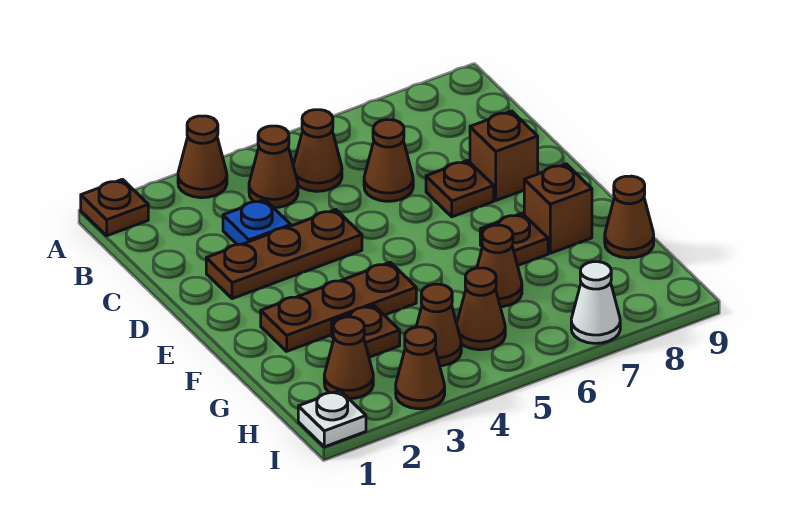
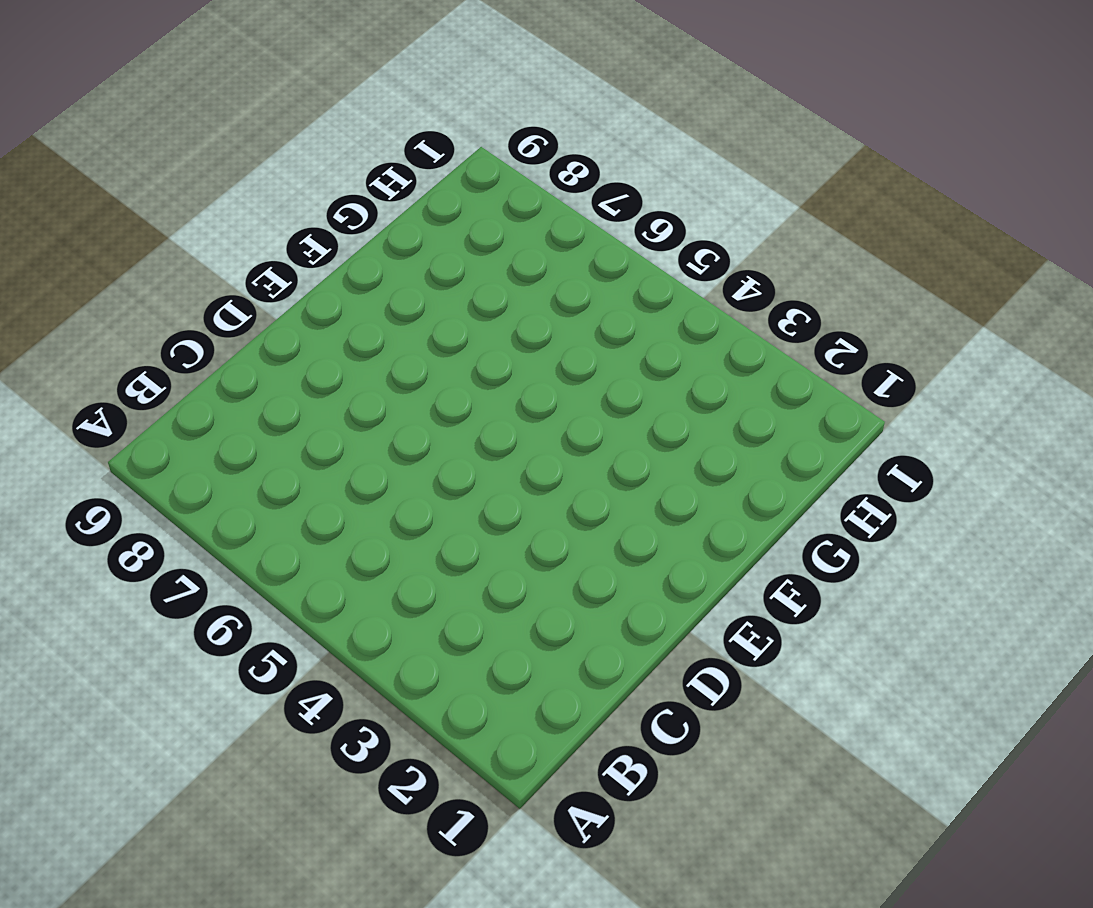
none -> brown 1x1 plate [81,179,148,236]
none -> brown 1x1 cone [178,116,227,198]
none -> brown 1x1 cone [249,126,298,208]

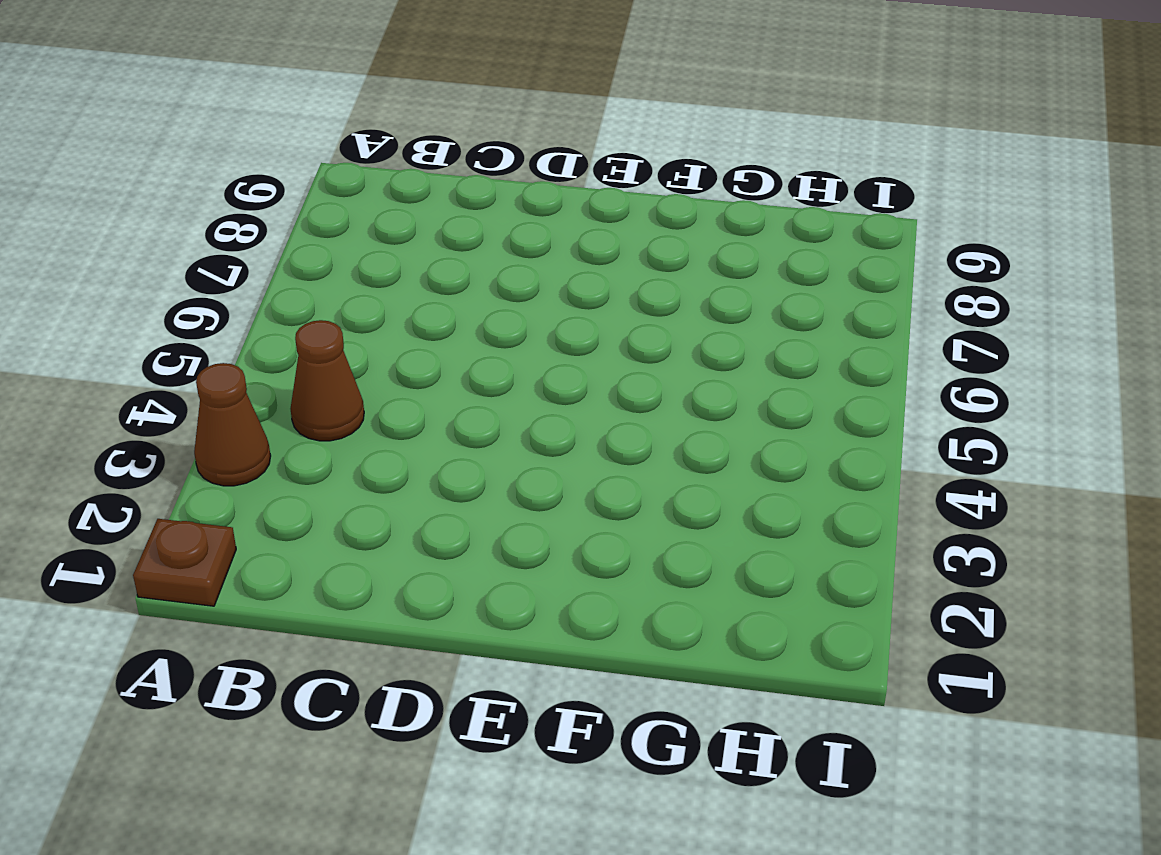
none -> brown 1x1 cone [293,110,342,191]
none -> blue 1x1 plate [223,199,291,245]
none -> brown 1x1 cone [364,120,413,201]

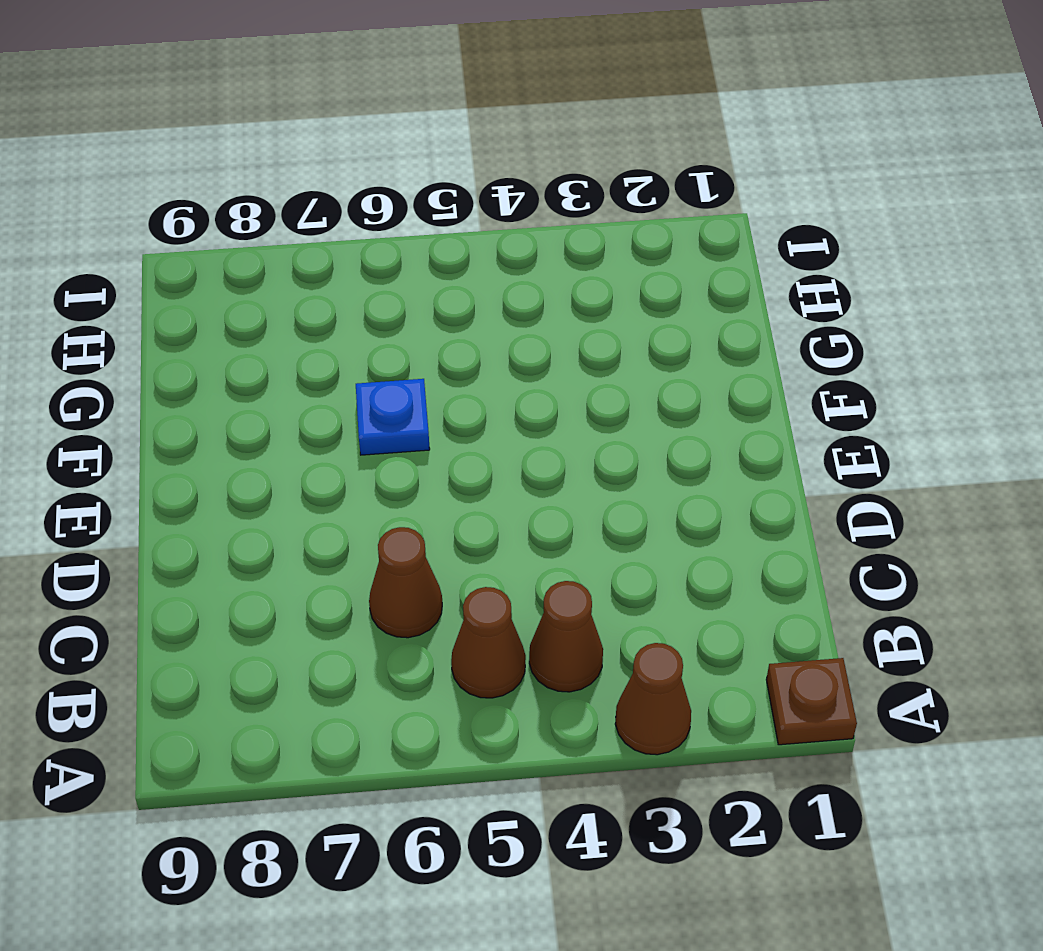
blue 1x1 plate [356,379,430,455] -> blue 1x1 plate moved to [223,199,291,245]
none -> brown 1x3 plate [206,210,362,299]
none -> brown 1x1 plate [426,160,494,217]
none -> brown 1x1 brick [470,111,538,200]

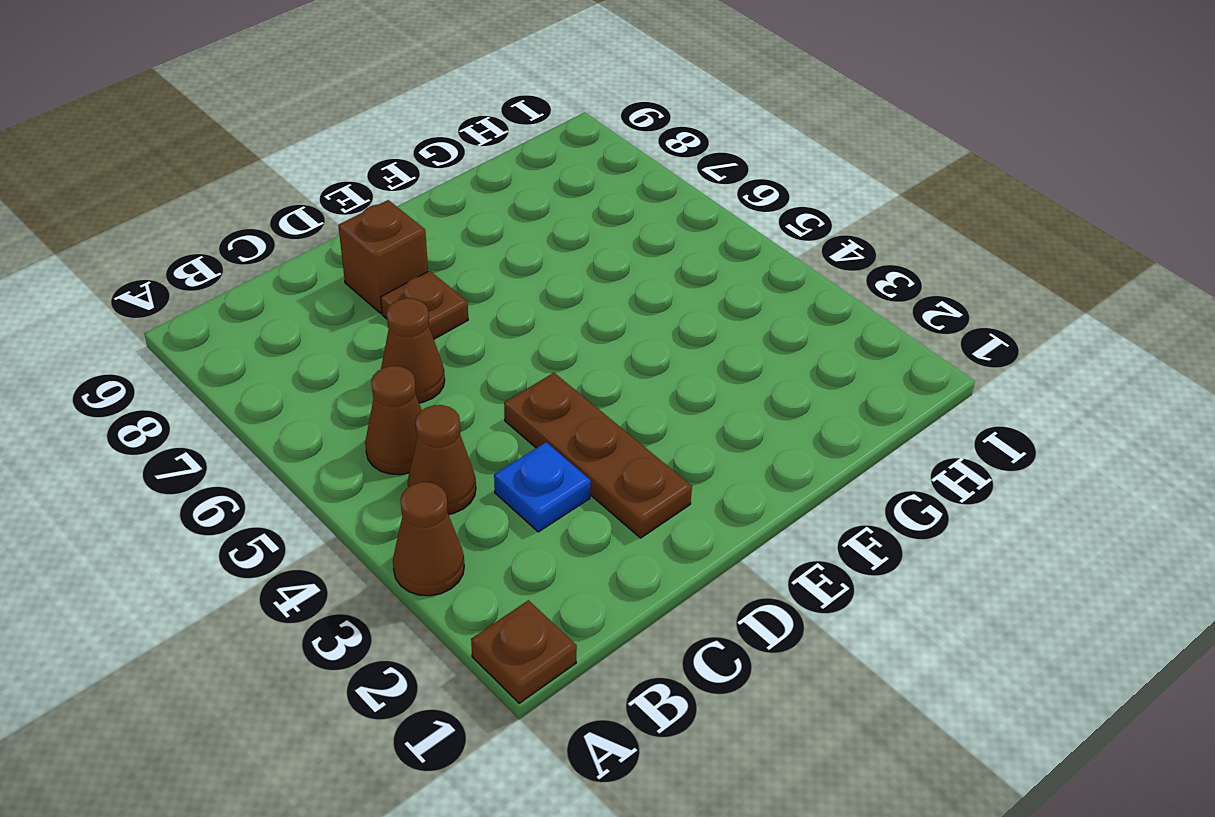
none -> brown 1x3 plate [261,262,416,351]
none -> brown 1x1 plate [480,213,548,266]
none -> brown 1x1 brick [524,164,592,253]

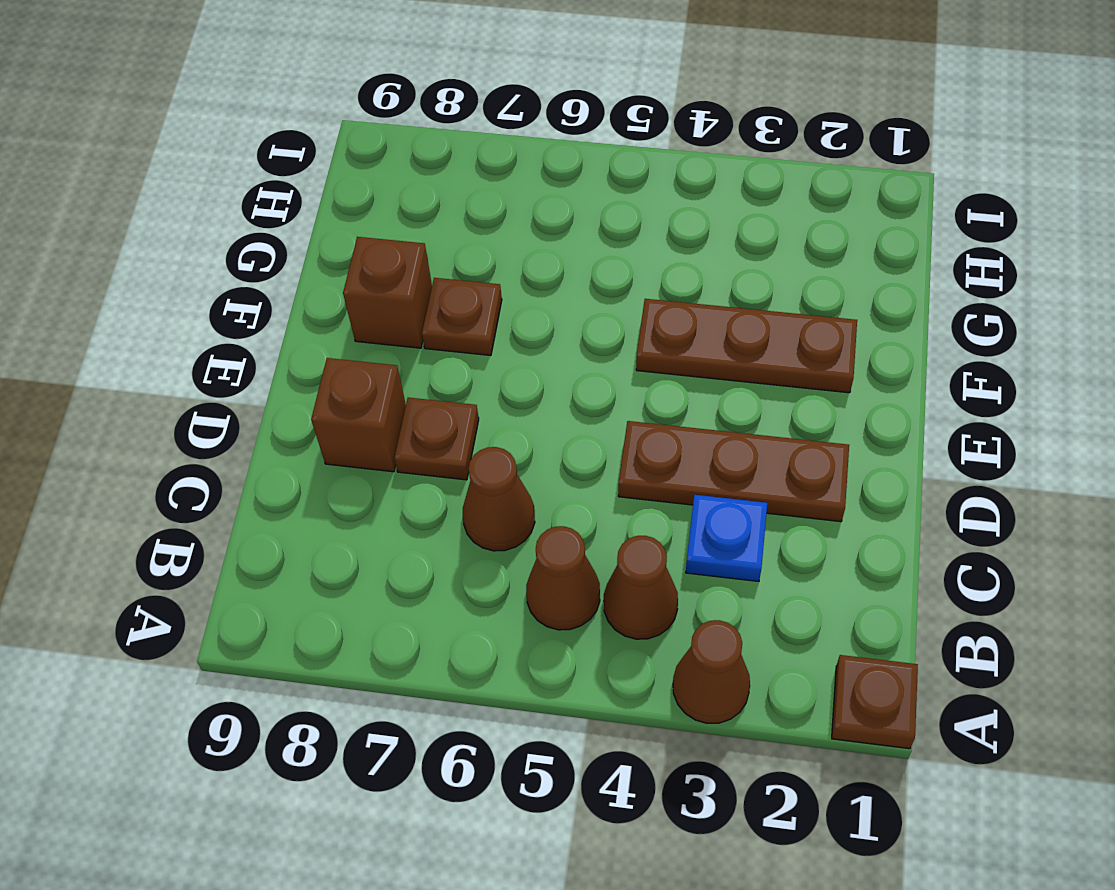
none -> brown 1x1 plate [332,305,400,357]
none -> brown 1x1 cone [477,225,522,307]
none -> brown 1x1 cone [605,176,654,258]

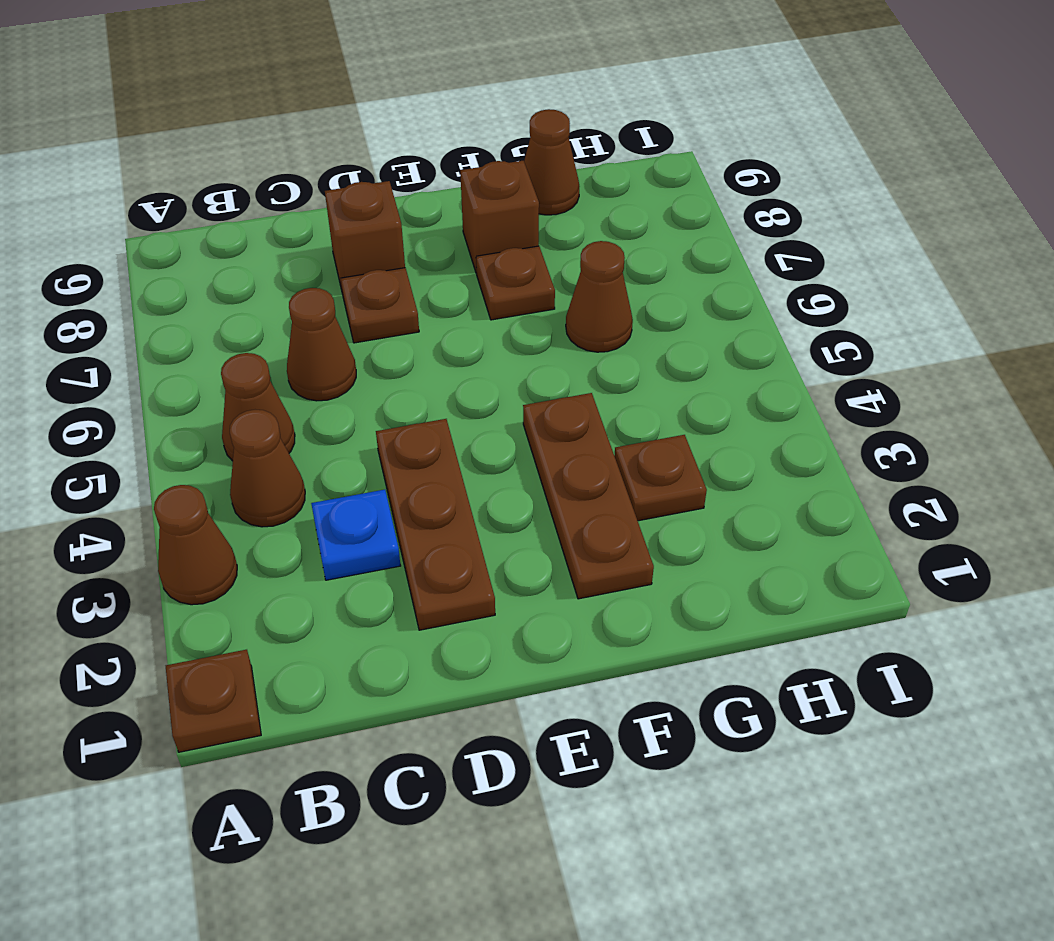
none -> brown 1x1 cone [324,317,373,399]
none -> brown 1x1 cone [416,284,461,366]
none -> brown 1x1 cone [457,268,505,350]

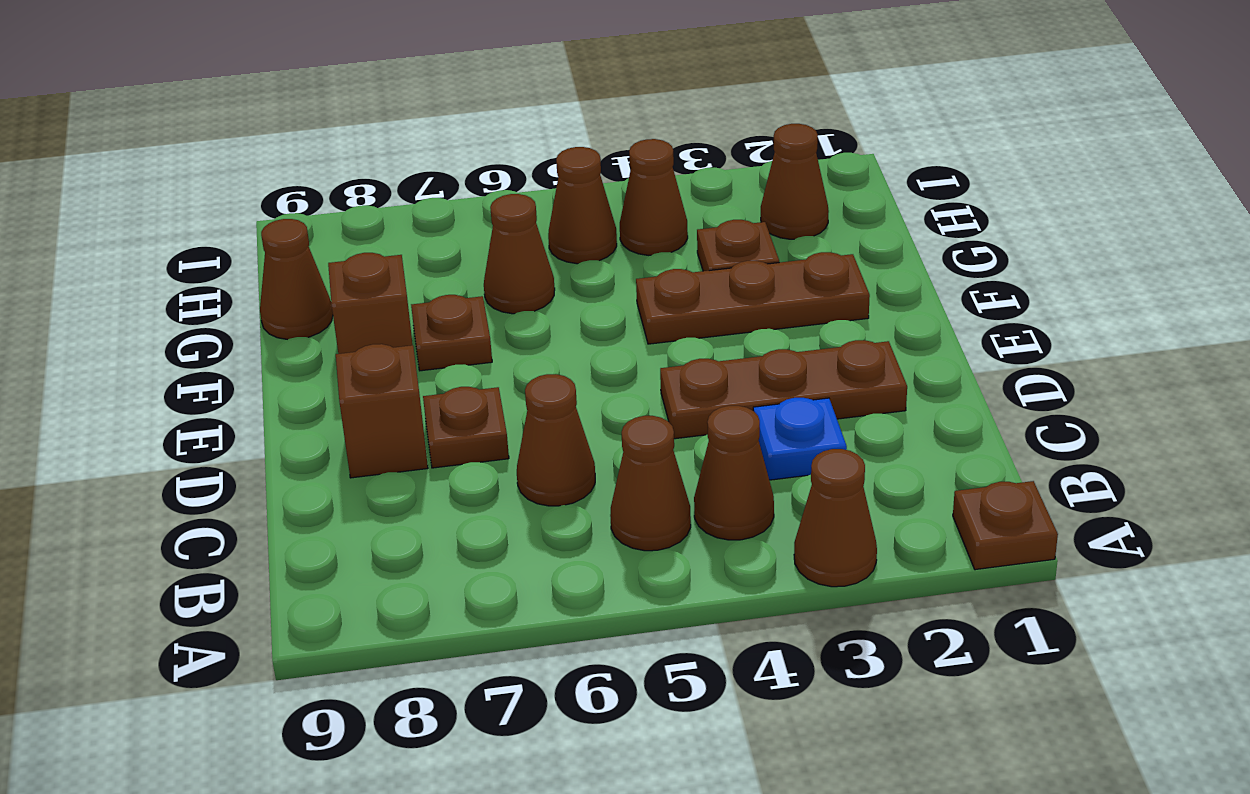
none -> white 1x1 plate [298,391,366,447]
none -> brown 1x1 cone [396,327,445,409]
none -> white 1x1 cone [571,262,620,343]

